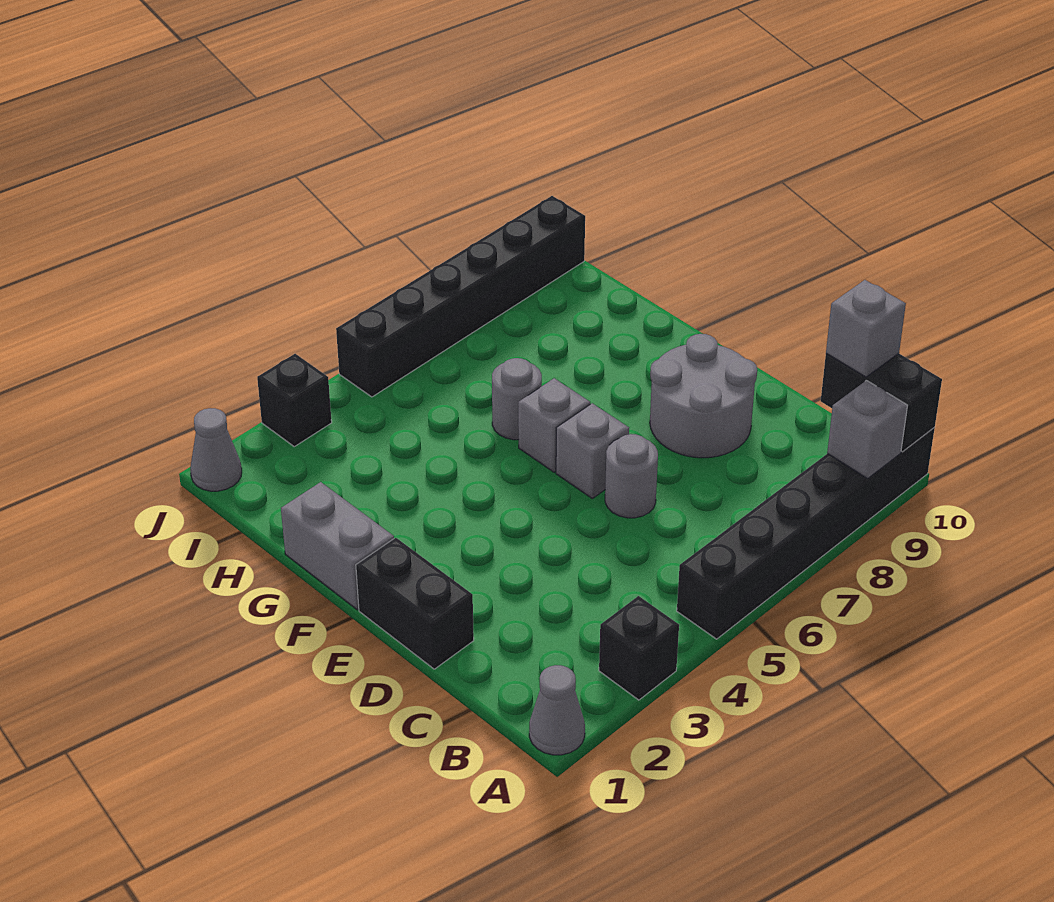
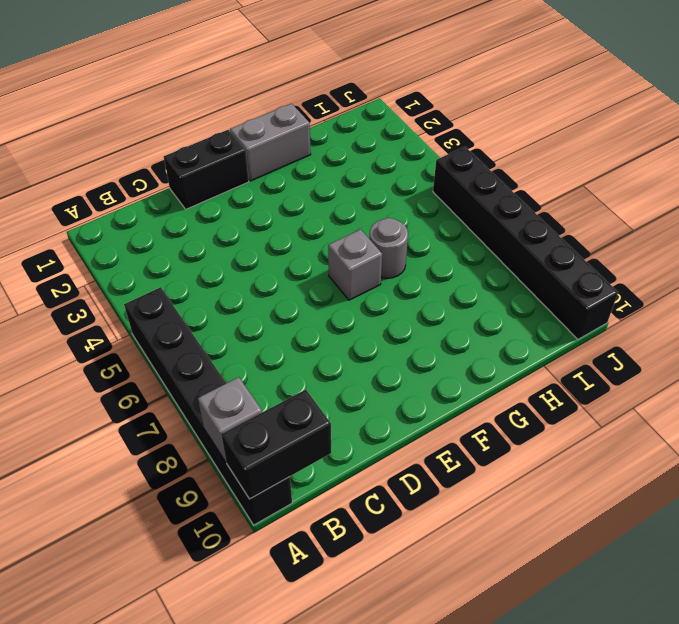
none -> grey 1x1 cone [529,665,585,755]
none -> black 1x1 brick [599,596,679,700]
none -> grey 1x1 round brick [605,434,658,518]

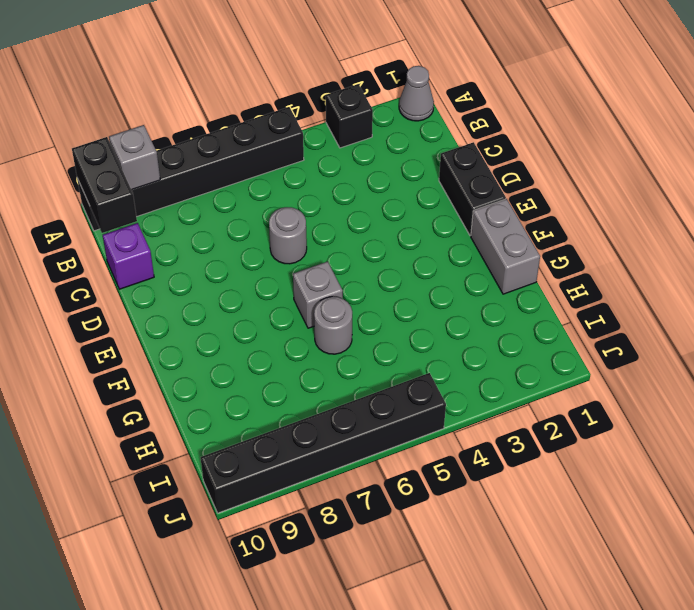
purple 1x1 brick [103,223,154,289] -> none
none -> grey 2x2 round brick [650,334,757,458]
none -> grey 1x1 brick [556,403,629,498]
none -> grey 1x1 cone [190,408,242,491]

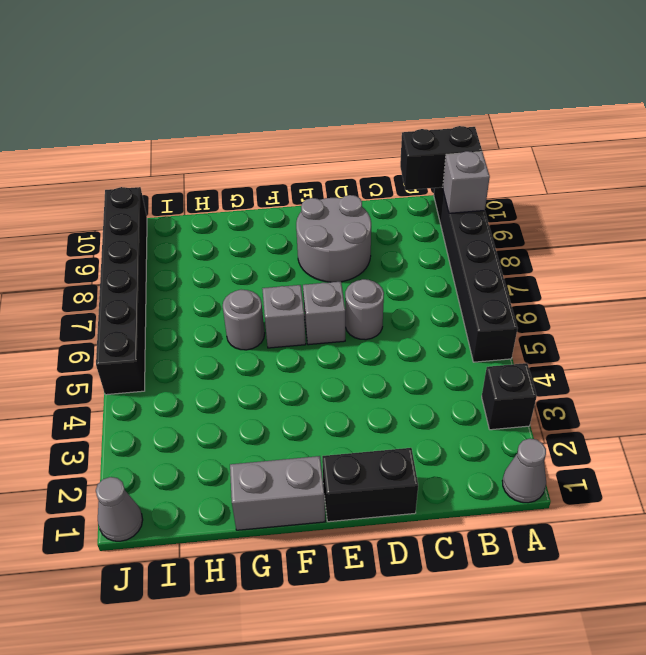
none -> black 1x1 brick [257,354,332,447]
none -> grey 1x1 brick [826,280,906,377]

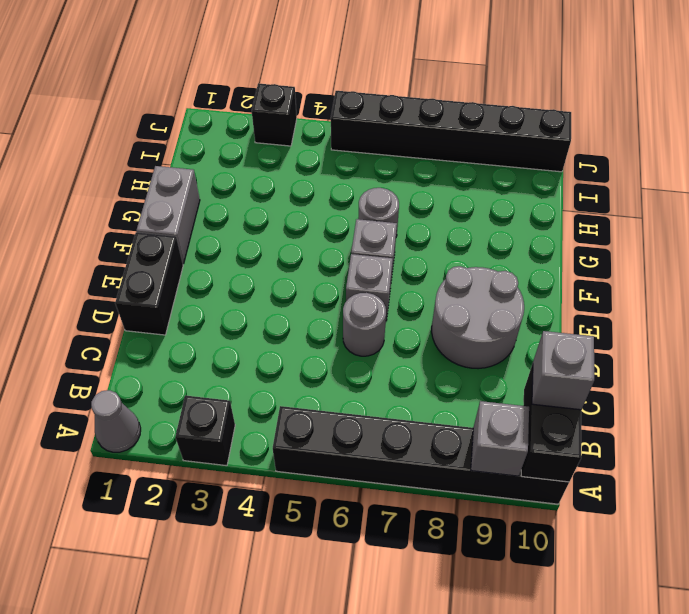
none -> grey 1x1 cone [190,408,242,491]

